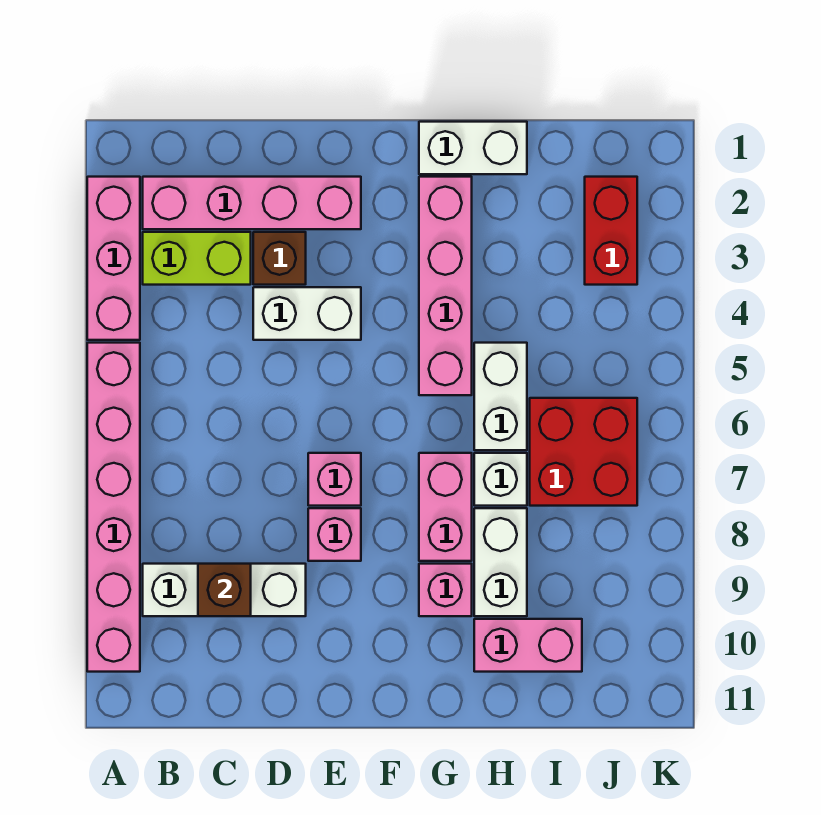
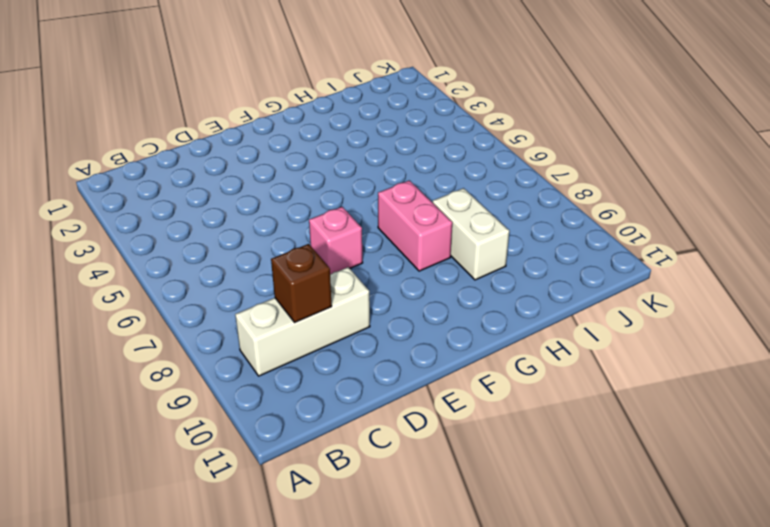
none -> pink 1x3 brick [87,177,140,340]
none -> pink 1x6 brick [87,343,140,672]
none -> pink 1x4 brick [143,177,361,229]

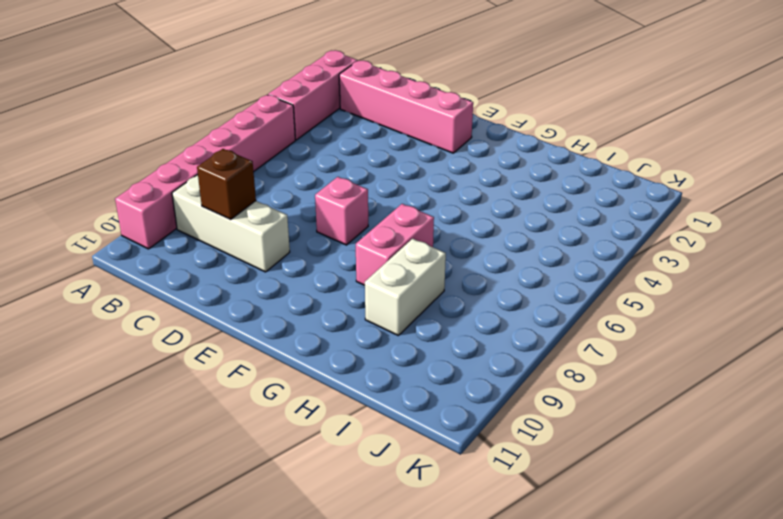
none -> lime 1x2 brick [143,232,251,285]
none -> brown 1x1 brick [253,232,306,285]
none -> white 1x2 brick [253,287,361,340]

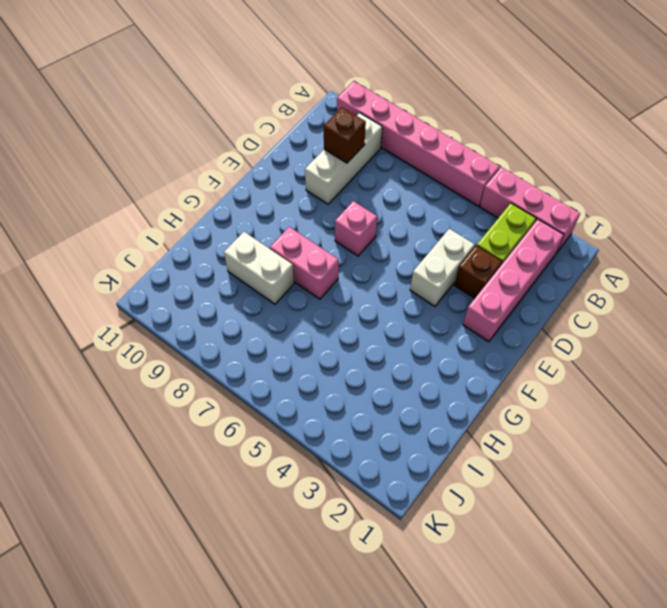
none -> pink 1x1 brick [308,508,361,561]
none -> white 1x2 brick [419,122,527,174]
none -> pink 1x4 brick [419,177,472,395]

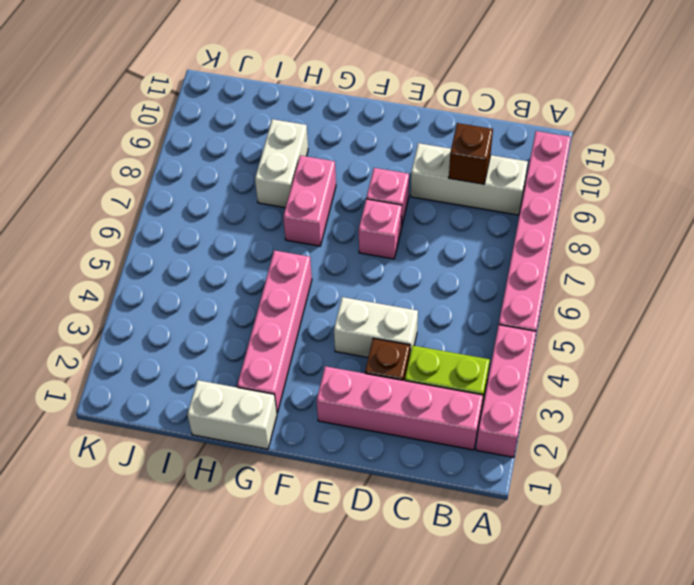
none -> pink 1x1 brick [419,564,472,616]
none -> white 1x2 brick [474,343,527,450]
none -> white 1x1 brick [474,453,527,506]

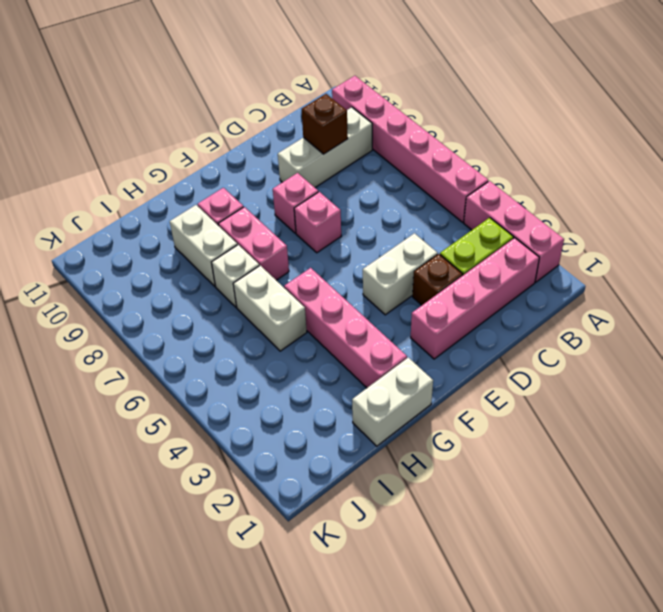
none -> pink 1x2 brick [474,619,582,672]
none -> red 2x2 brick [530,398,637,506]
none -> red 1x2 brick [585,177,637,285]

